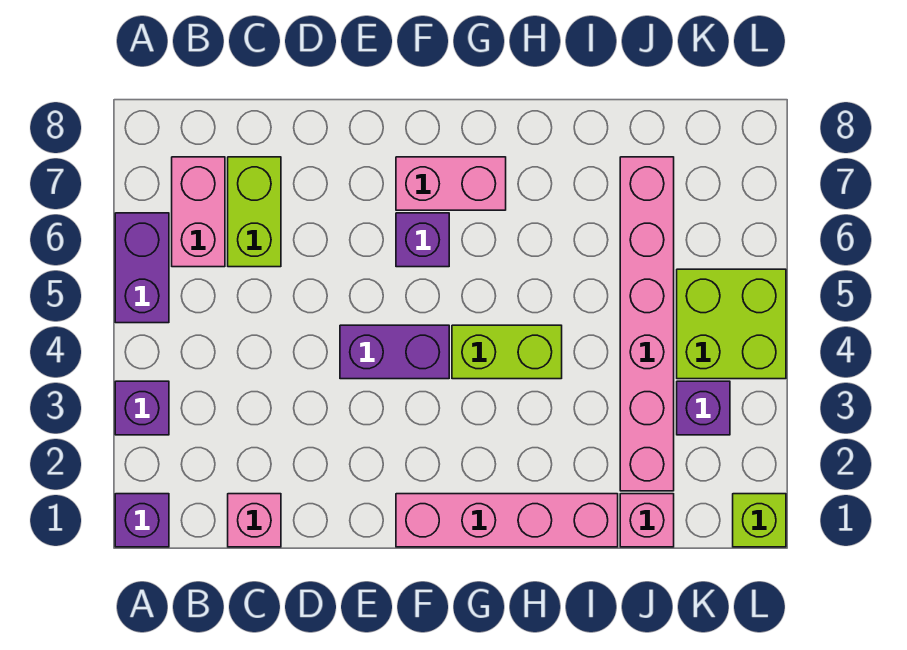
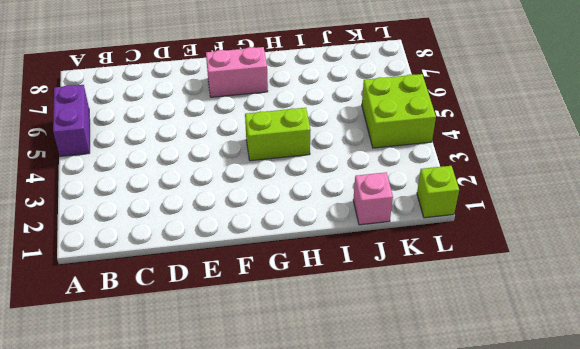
none -> purple 1x1 brick [115,494,169,547]
none -> purple 1x1 brick [115,381,169,435]
none -> pink 1x2 brick [172,157,225,267]

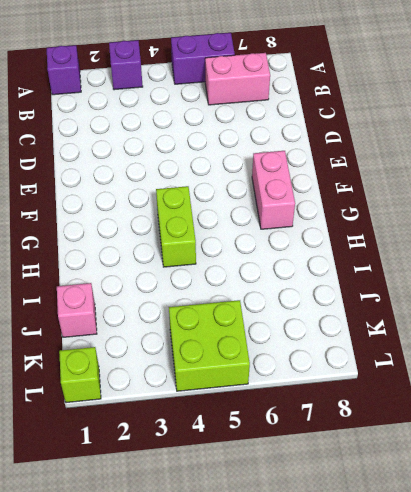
none -> pink 1x1 brick [228,494,281,547]
none -> lime 1x2 brick [228,157,281,267]
none -> purple 1x2 brick [340,325,449,379]

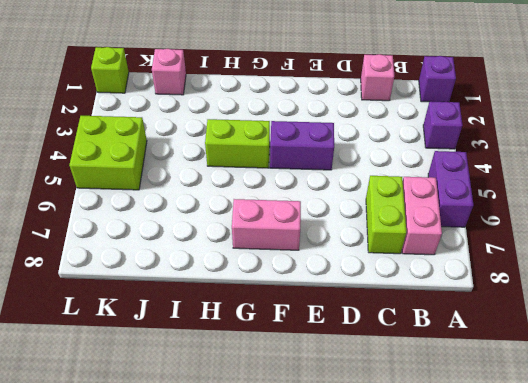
none -> pink 1x4 brick [396,494,618,547]
none -> purple 1x1 brick [396,213,449,267]
none -> pink 1x6 brick [620,157,674,491]

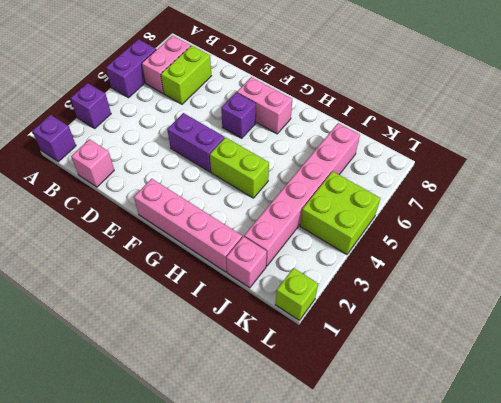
none -> purple 1x1 brick [677,381,730,435]

